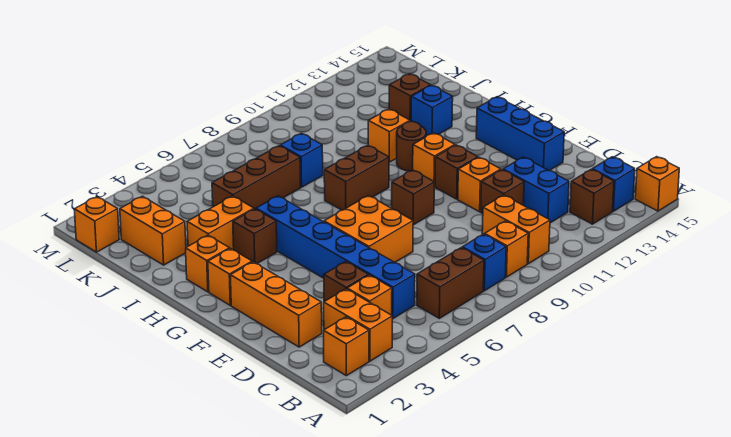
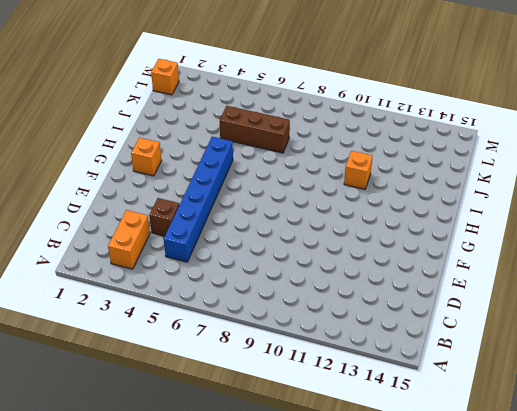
none -> orange 1x1 brick [635,157,679,211]
none -> orange 1x1 brick [324,317,369,376]
none -> brown 1x2 brick [417,248,484,318]
none -> blue 1x1 brick [462,234,506,291]

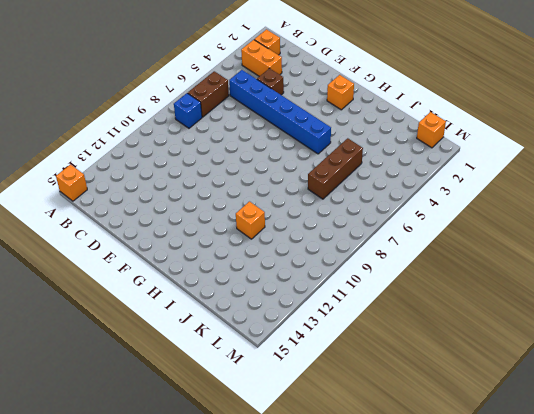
none -> orange 1x1 brick [485,221,528,277]
none -> orange 1x2 brick [482,195,550,264]
none -> brown 1x1 brick [570,169,614,224]
none -> blue 1x1 brick [592,157,635,211]

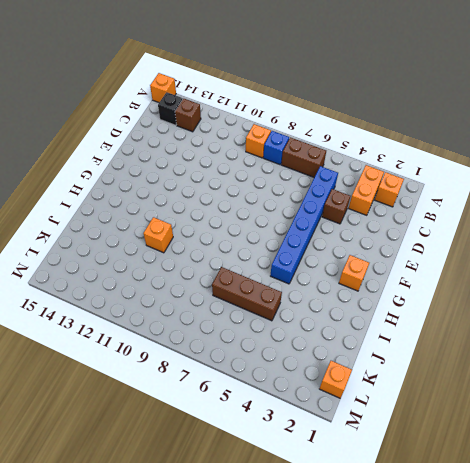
black 1x1 brick [158,92,183,125] -> blue 1x1 brick [592,157,635,211]
none -> orange 1x2 brick [482,195,550,264]
none -> orange 1x1 brick [347,275,392,315]
none -> blue 1x2 brick [503,157,569,223]
none -> orange 1x3 brick [231,262,322,347]

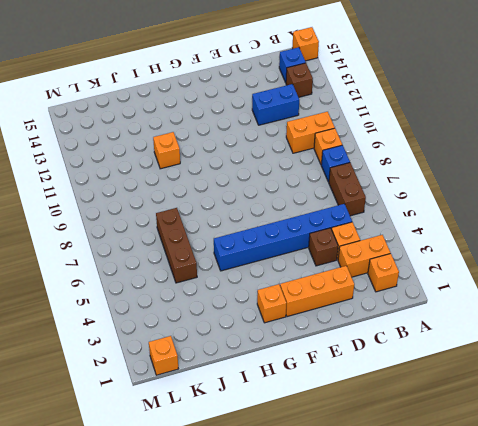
none -> brown 1x1 brick [481,170,524,214]
none -> orange 2x2 brick [324,196,413,262]
none -> orange 1x1 brick [458,157,501,212]
none -> blue 1x3 brick [476,97,564,171]

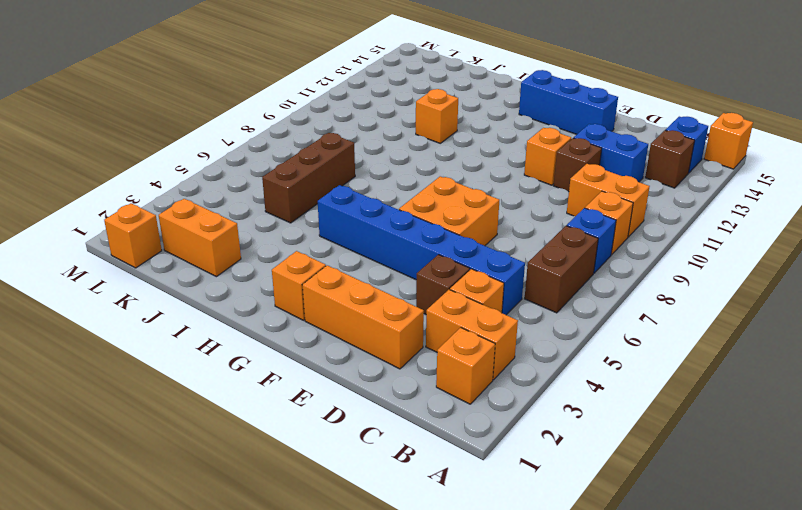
none -> brown 1x1 brick [392,170,434,225]
none -> brown 1x1 brick [435,145,478,199]
none -> orange 1x1 brick [413,133,455,187]
none -> orange 1x1 brick [186,235,229,292]

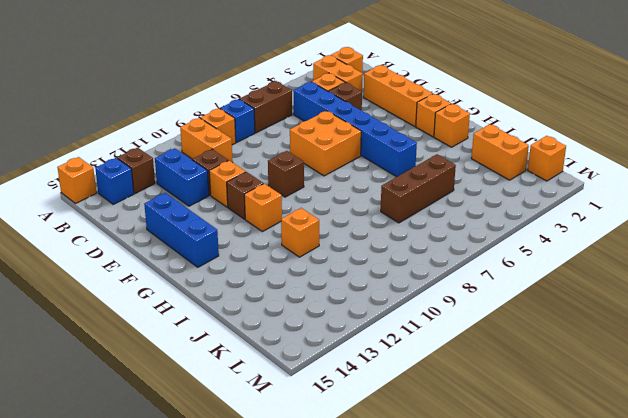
none -> brown 1x1 brick [233,209,277,264]
none -> brown 1x2 brick [324,145,389,210]
none -> brown 1x1 round brick [397,122,426,171]
none -> orange 1x2 brick [187,196,254,250]

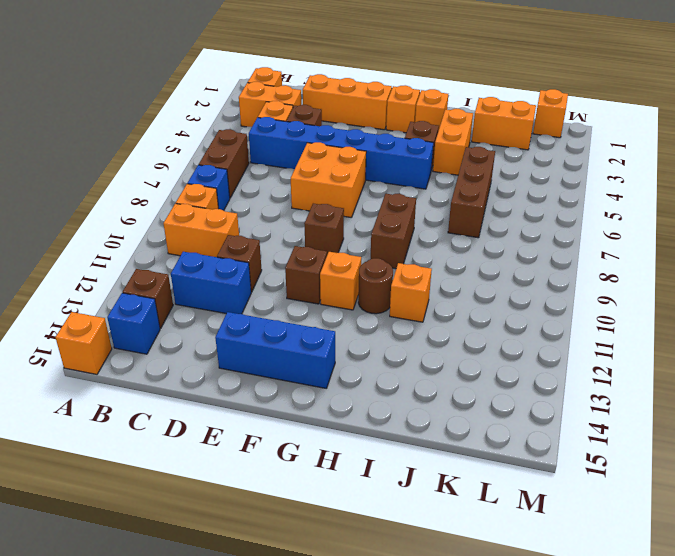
none -> orange 1x1 brick [458,157,501,212]
none -> blue 1x1 brick [411,85,453,135]
none -> blue 1x1 brick [280,133,323,187]
none -> brown 1x1 brick [389,74,430,122]

